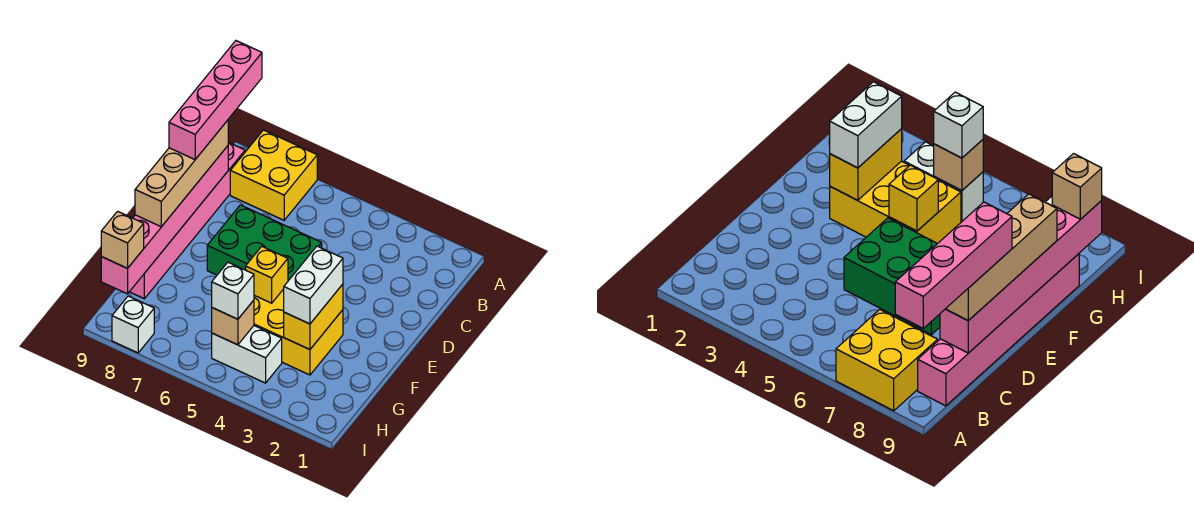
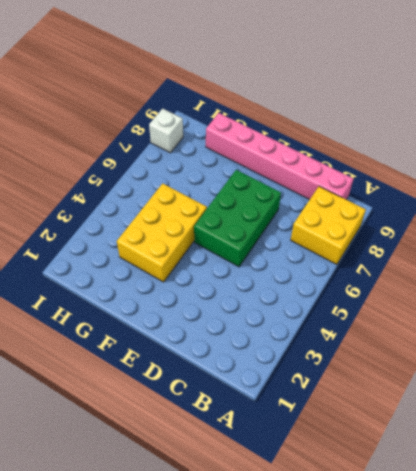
none -> white 1x2 brick [212,326,282,383]
none -> pink 1x6 brick [101,146,228,294]
none -> yellow 1x2 brick [284,284,343,349]

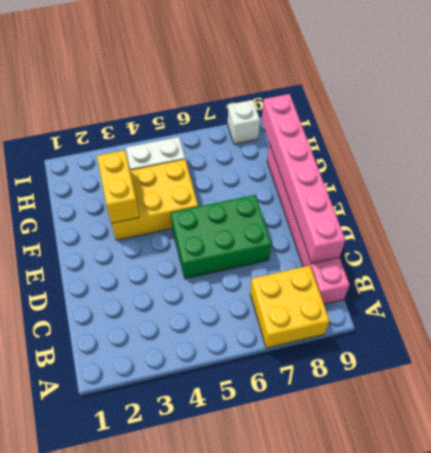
none -> yellow 1x1 brick [246,246,288,303]
none -> tan 1x1 brick [212,300,254,345]
none -> tan 1x4 brick [135,120,228,227]

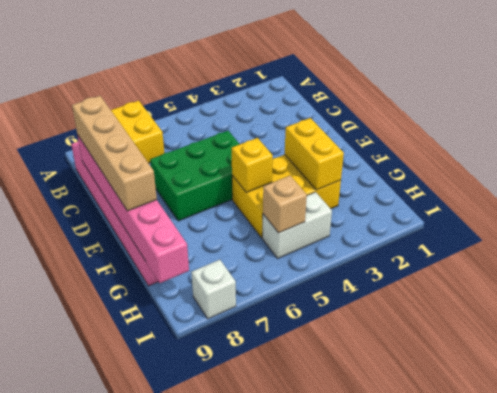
none -> white 1x2 brick [284,246,343,324]
none -> white 1x1 brick [212,262,254,319]
none -> tan 1x1 brick [101,211,144,268]

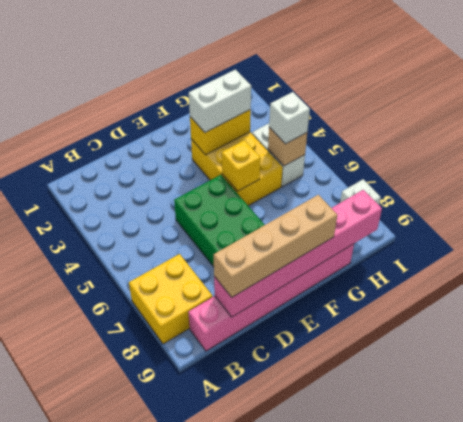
none -> tan 1x1 brick [101,211,144,268]
none -> pink 1x4 brick [169,41,262,160]

